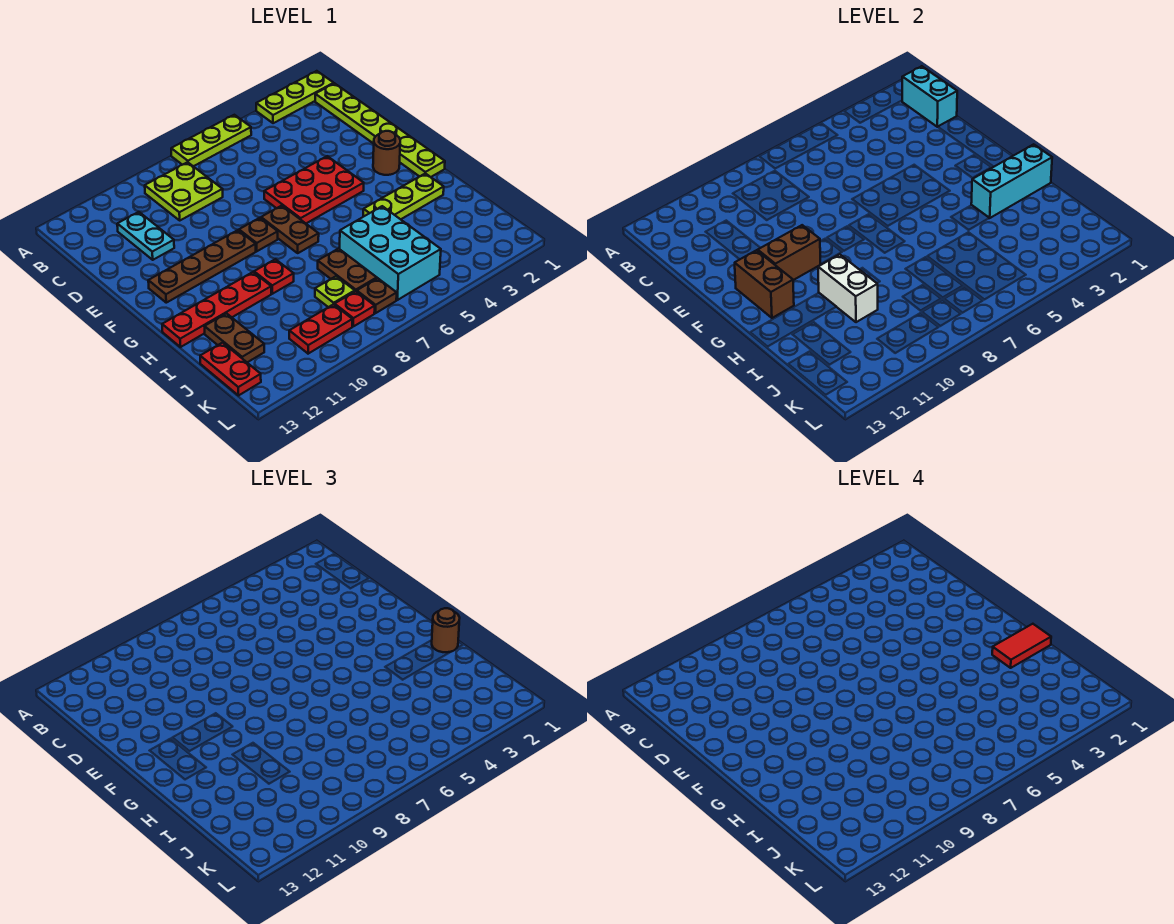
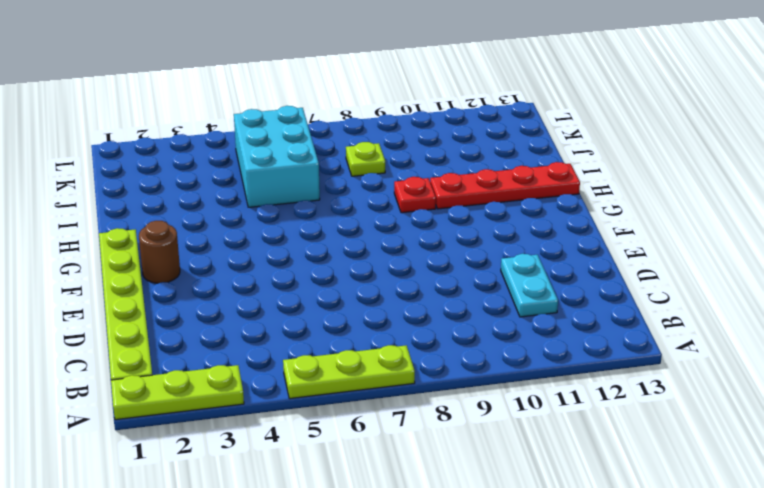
none -> lime 2x2 plate [145,162,223,220]
none -> red 2x3 plate [264,156,364,223]
none -> brown 1x2 plate [261,206,319,253]

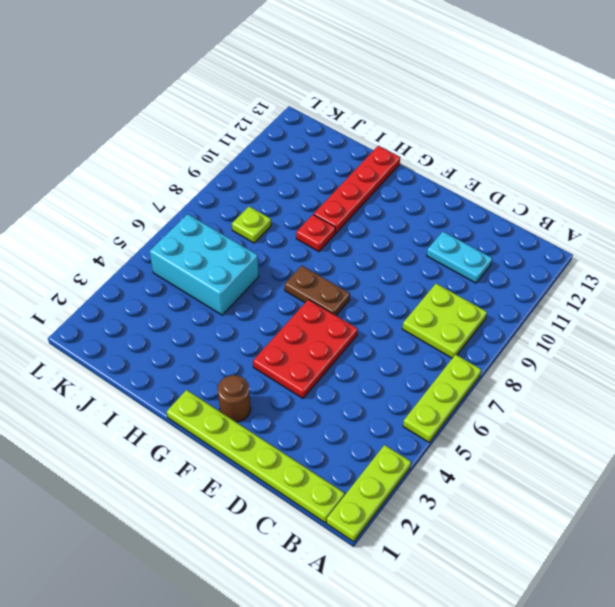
none -> brown 1x1 plate [239,218,278,251]
none -> brown 1x4 plate [148,230,256,303]
none -> lime 1x3 plate [363,173,444,219]

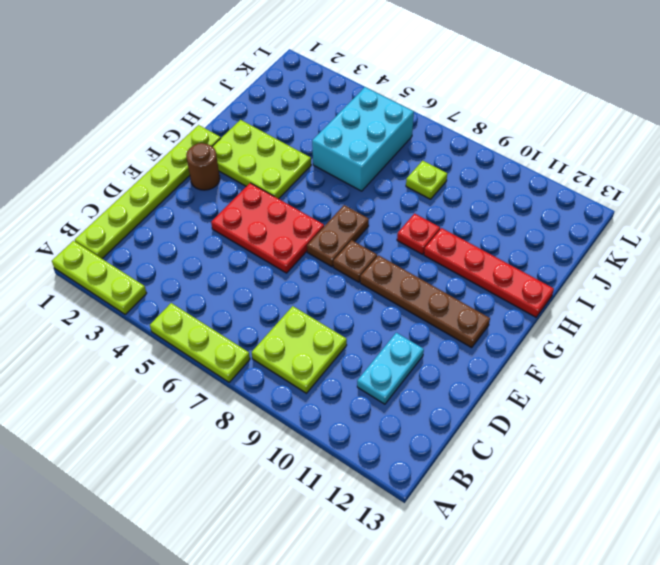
lime 2x3 plate [212,120,311,199] -> lime 1x3 plate [363,173,444,219]
none -> brown 1x2 plate [318,249,377,292]
none -> brown 1x2 plate [204,314,264,362]
none -> red 1x2 plate [200,343,261,396]

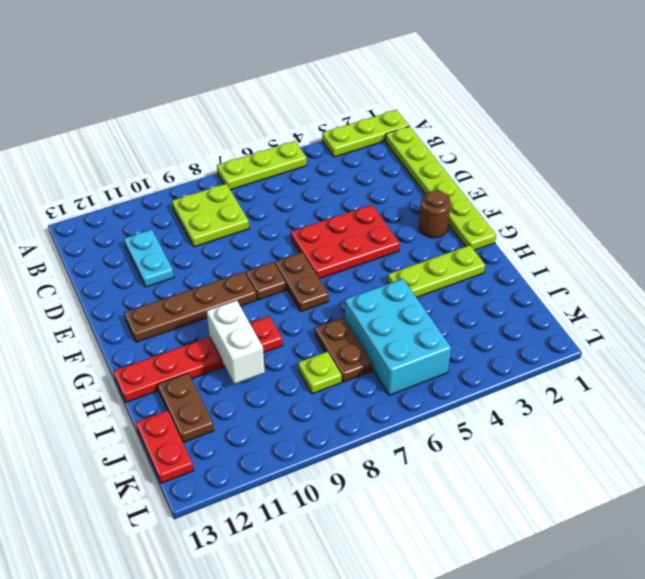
none -> brown 1x1 plate [357,278,397,313]
none -> red 1x1 plate [335,291,375,326]
none -> red 1x2 plate [289,304,352,354]

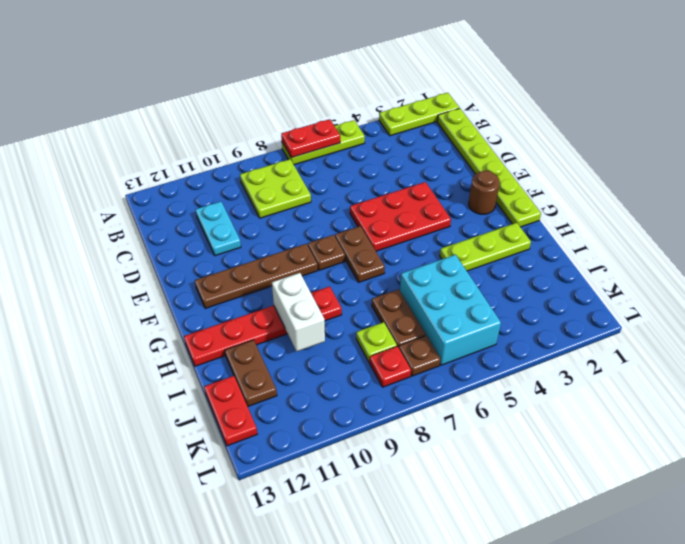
red 1x2 plate [281,119,340,158] -> red 1x2 plate moved to [289,304,352,354]
none -> cyan 1x2 brick [902,66,957,127]
none -> brown 1x2 brick [758,225,821,280]
none -> brown 1x2 brick [735,250,794,318]

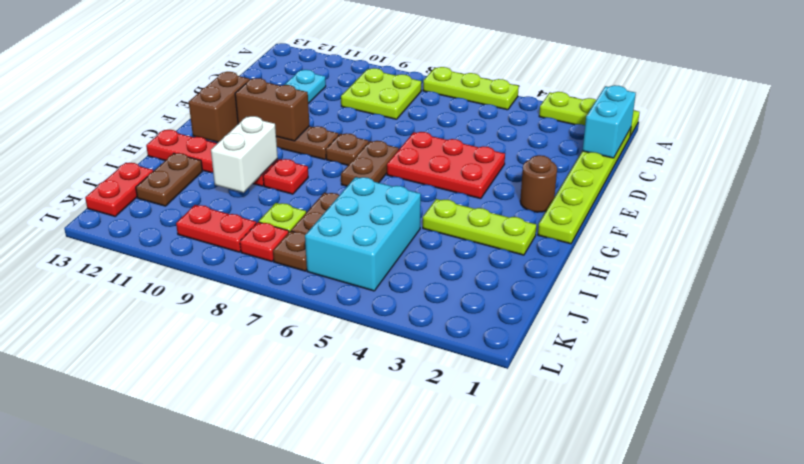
none -> cyan 1x3 brick [971,144,1052,218]
none -> brown 1x1 round brick [432,608,460,652]
none -> red 1x2 tile [992,624,1051,668]

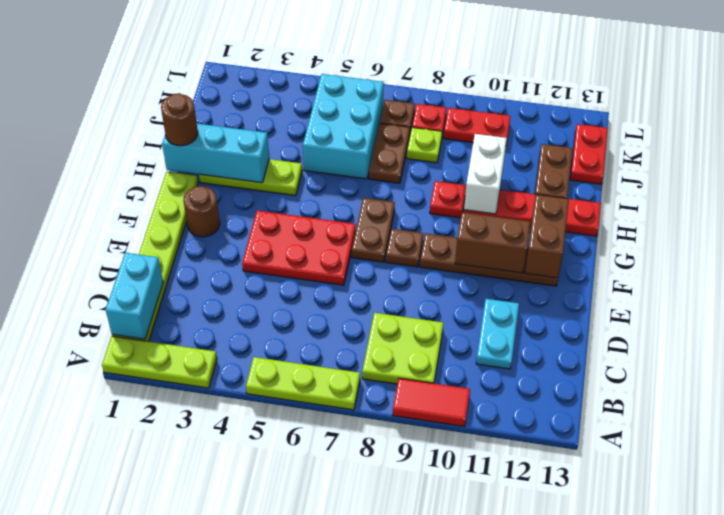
red 1x2 tile [393,378,470,427] -> red 1x2 tile moved to [992,624,1051,668]

